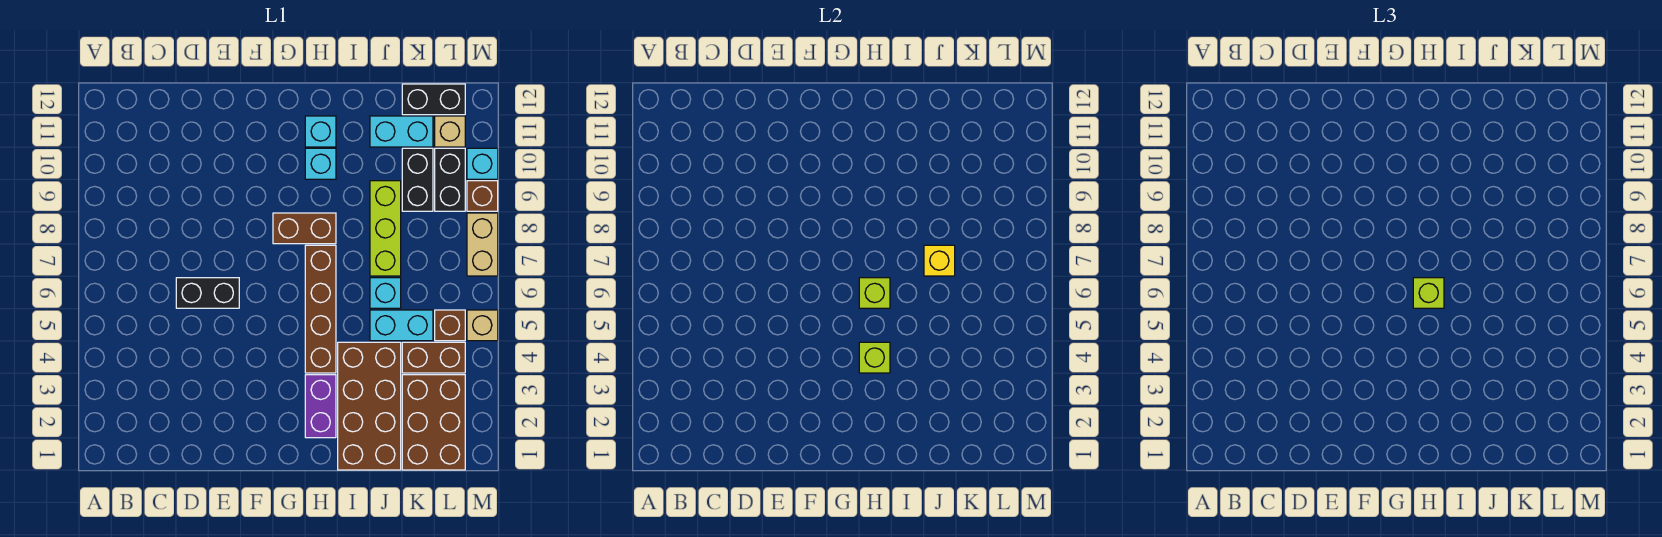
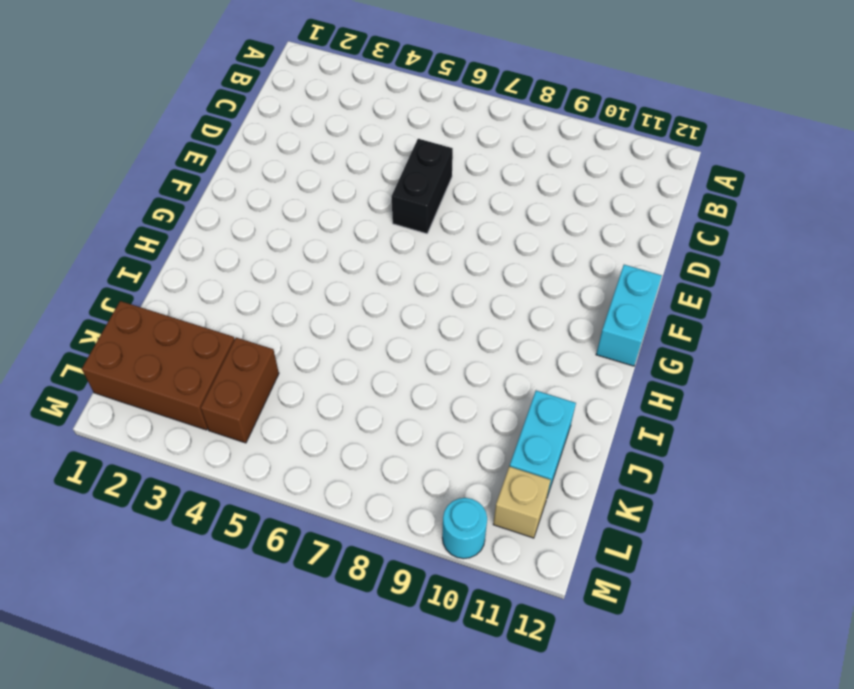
cyan 1x2 brick [596,265,662,366] -> cyan 1x2 brick moved to [370,310,433,341]
cyan 1x1 round brick [442,498,487,559] -> cyan 1x1 brick [467,148,498,179]
none -> brown 1x2 brick [273,213,336,244]
none -> purple 1x2 brick [305,375,336,438]
none -> brown 1x4 brick [305,245,336,373]

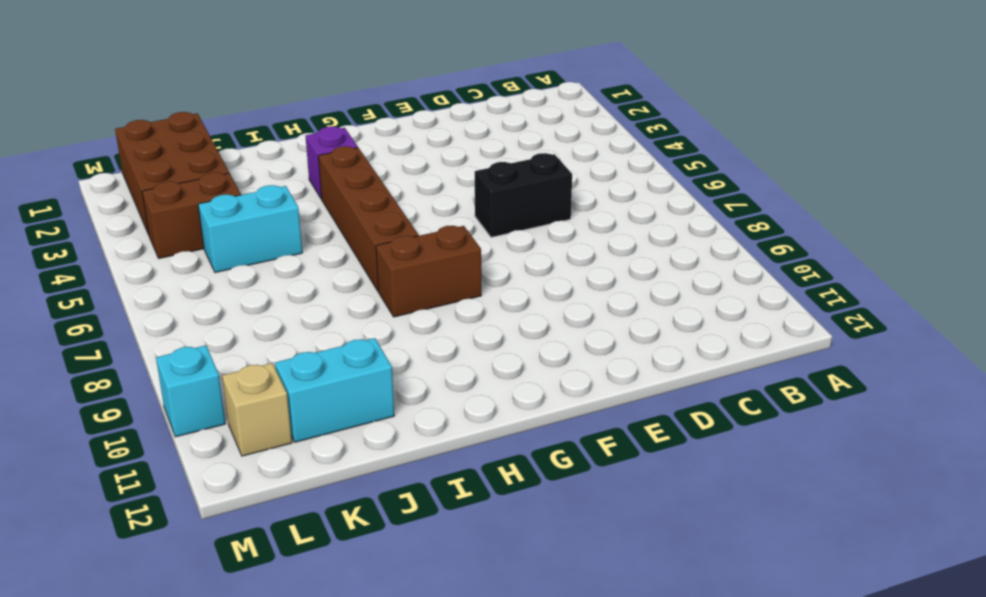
purple 1x1 brick [306,126,358,199] -> purple 1x2 brick [305,375,336,438]
none -> cyan 1x1 brick [305,148,336,179]
none -> cyan 1x1 brick [305,116,336,147]
none -> brown 2x4 brick [338,342,401,470]

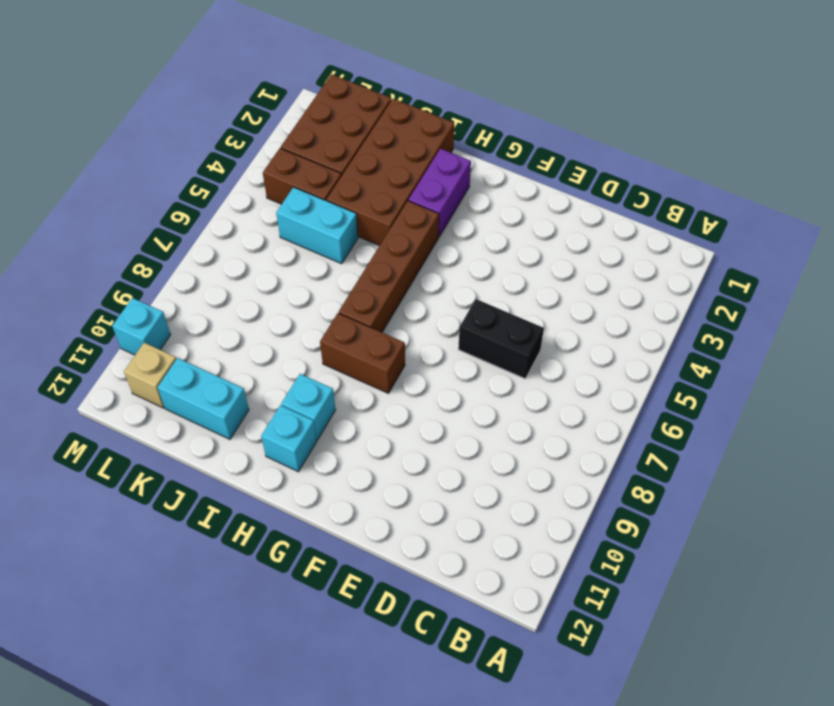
none -> cyan 1x1 brick [370,278,401,308]
none -> lime 1x3 brick [370,181,401,276]
none -> black 1x2 brick [402,148,433,211]

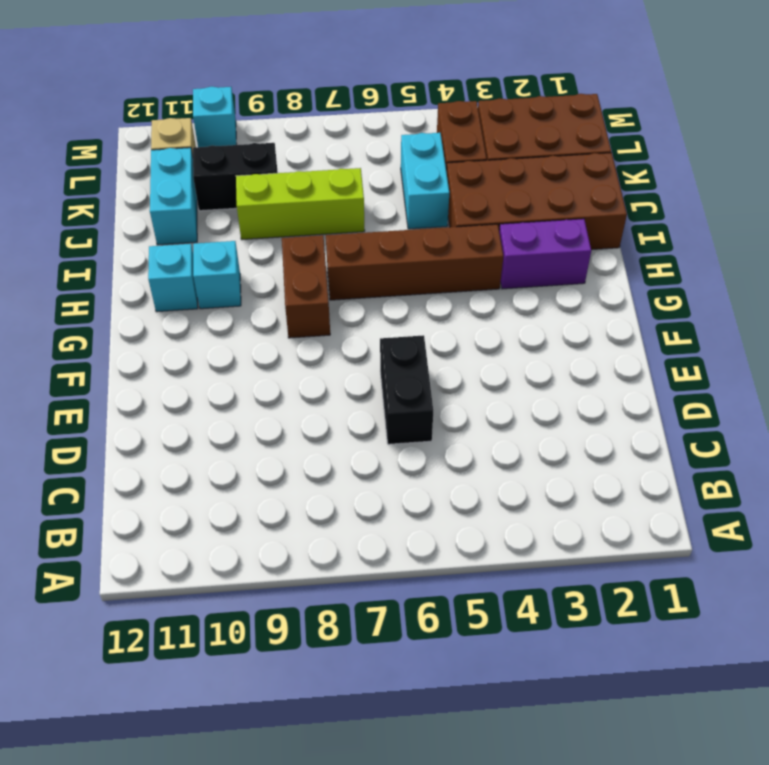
none -> cyan 1x1 brick [370,278,401,308]
none -> black 1x2 brick [402,84,465,115]
none -> brown 1x1 brick [435,310,465,341]

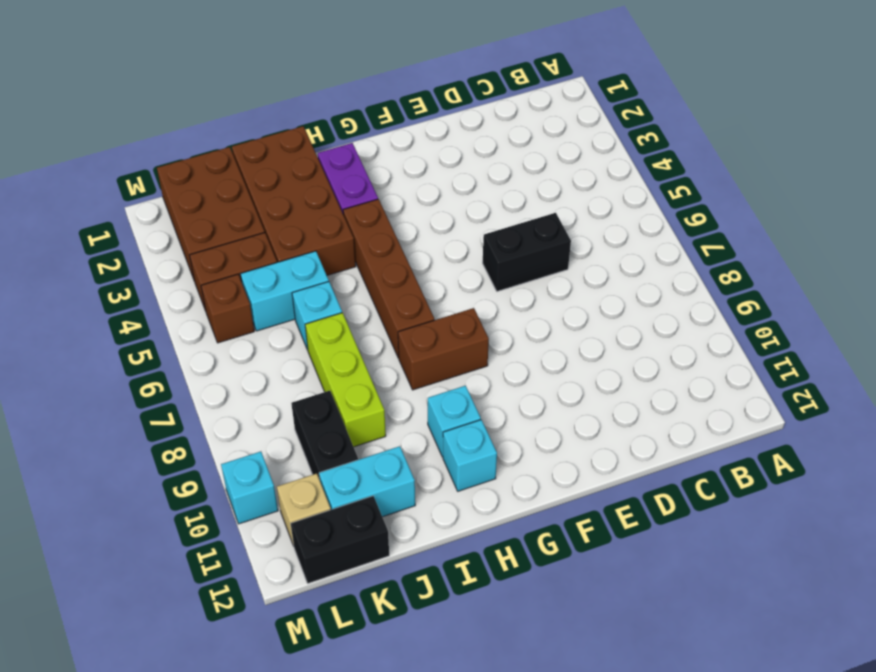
none -> black 1x2 brick [435,148,465,211]
none -> tan 1x1 brick [467,310,498,341]
none -> tan 1x2 brick [467,213,498,276]

